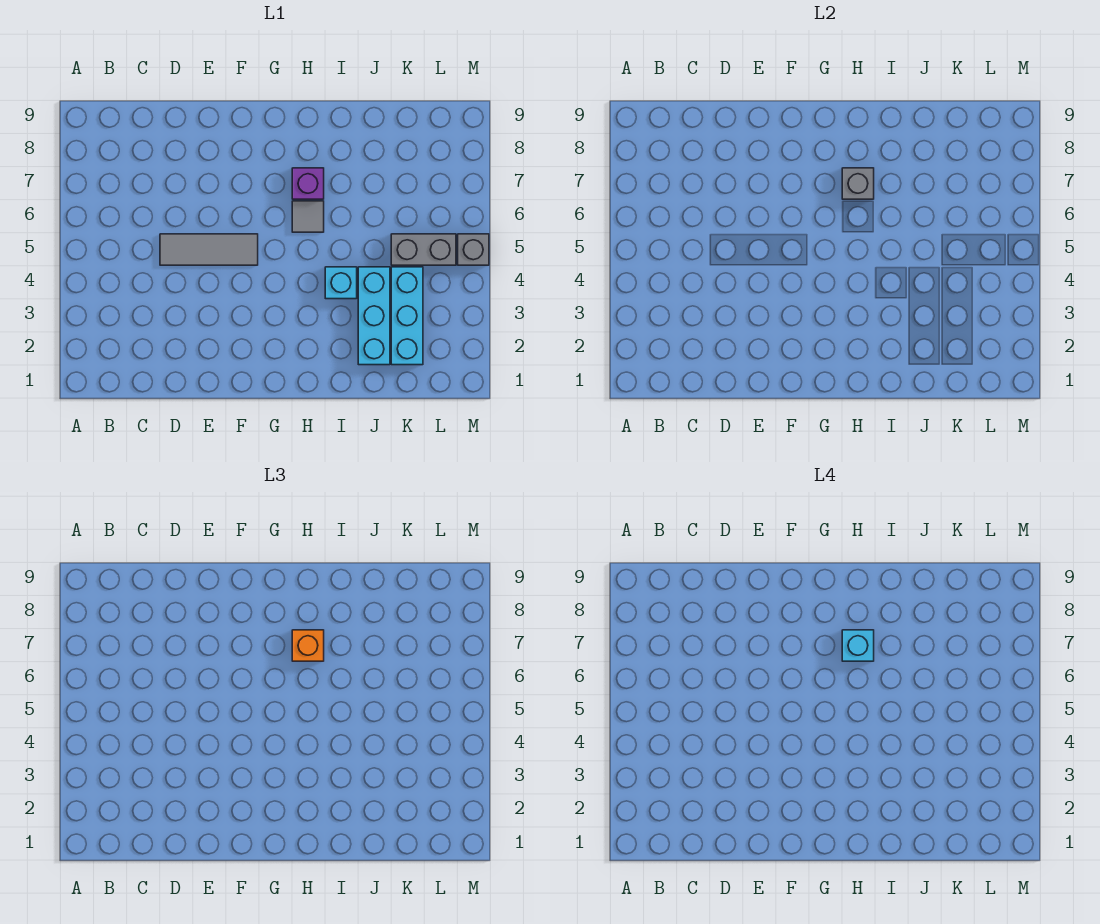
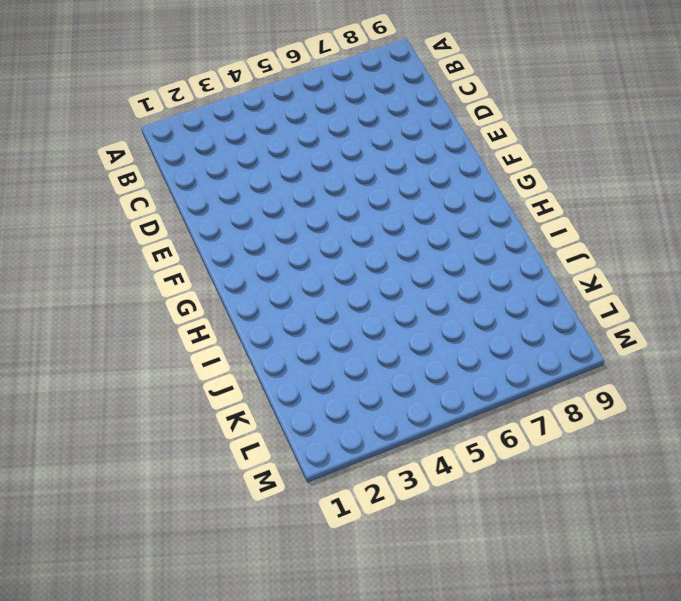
none -> grey 1x3 tile [160,234,258,265]
none -> grey 1x1 tile [292,201,324,232]

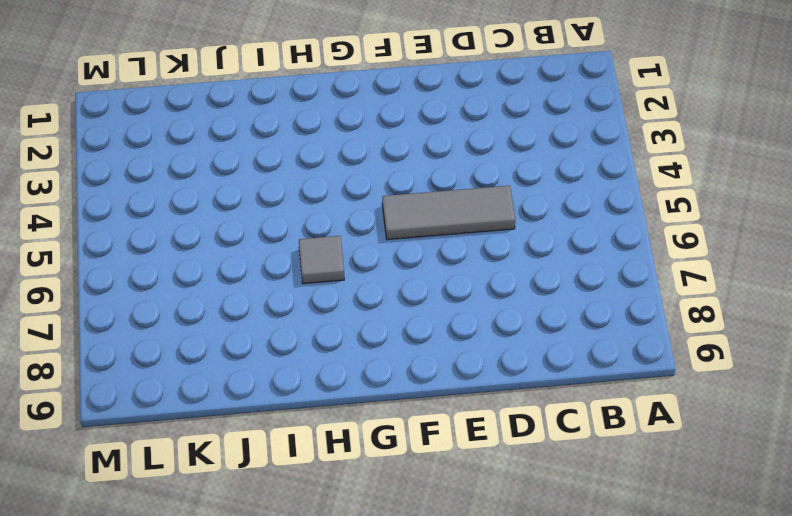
none -> purple 1x1 brick [292,168,324,199]
none -> cyan 1x1 brick [325,267,357,299]

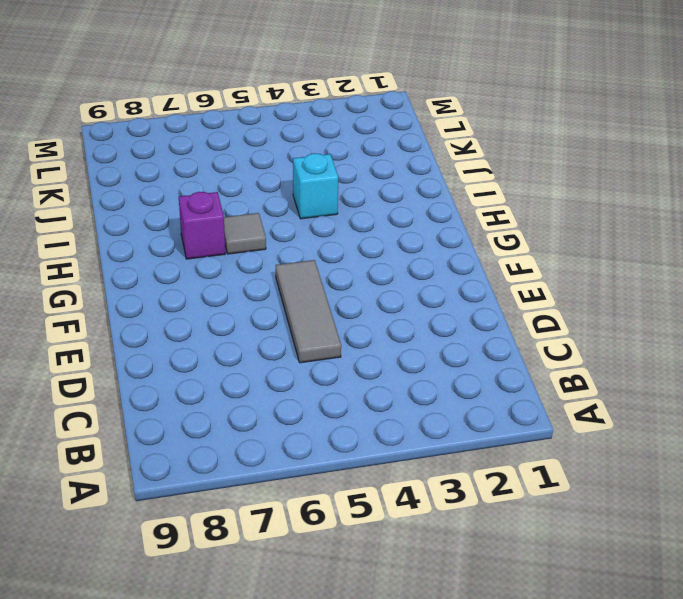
none -> cyan 1x3 brick [358,267,390,365]
none -> cyan 1x3 brick [391,267,423,365]

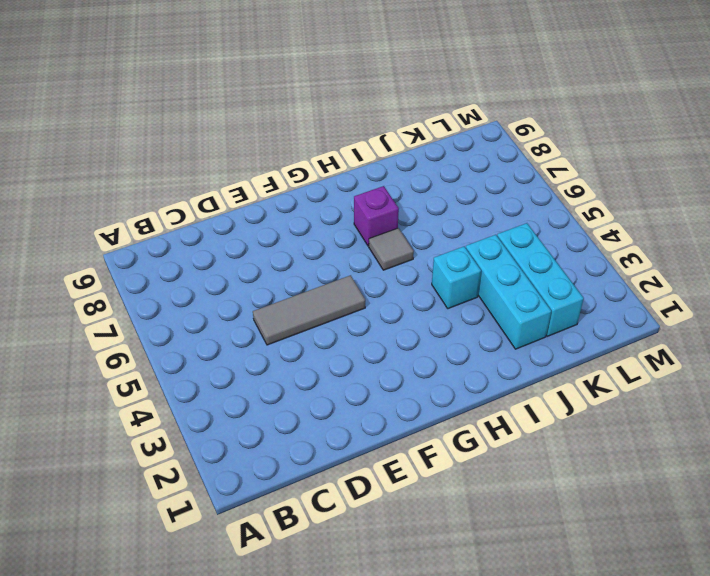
none -> grey 1x2 brick [391,234,456,265]
none -> grey 1x1 brick [458,234,489,265]

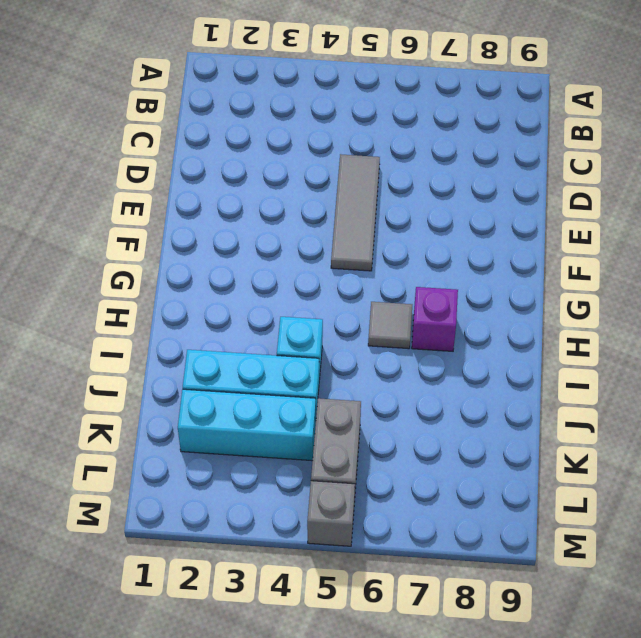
none -> grey 1x1 brick [842,168,874,199]
none -> orange 1x1 brick [292,630,324,661]

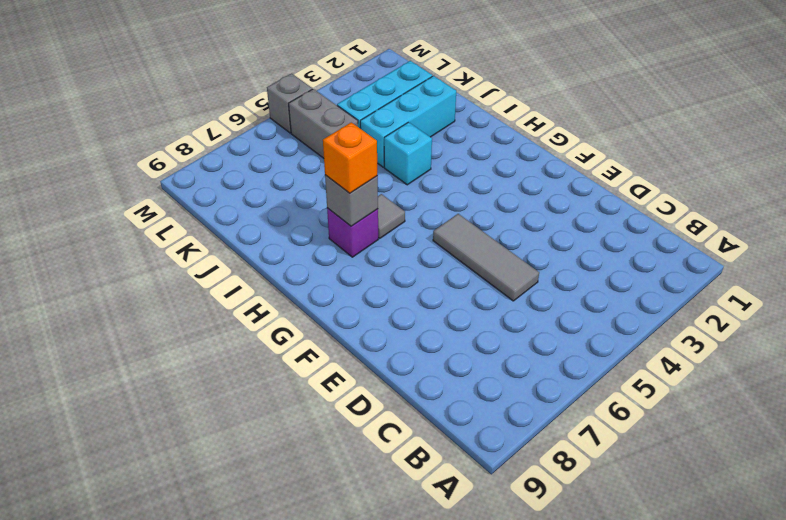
none -> cyan 1x1 brick [842,630,874,661]

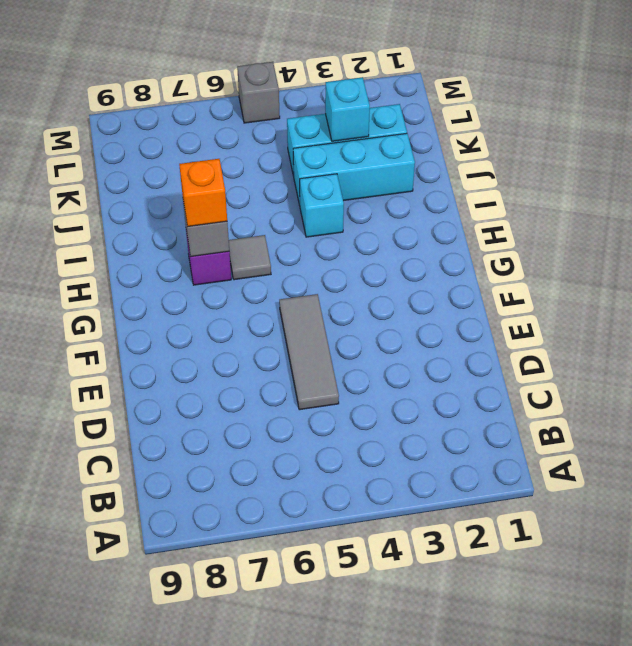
cyan 1x1 brick [325,77,370,141] -> cyan 1x1 brick moved to [842,630,874,661]
none -> grey 1x2 brick [391,234,456,265]

